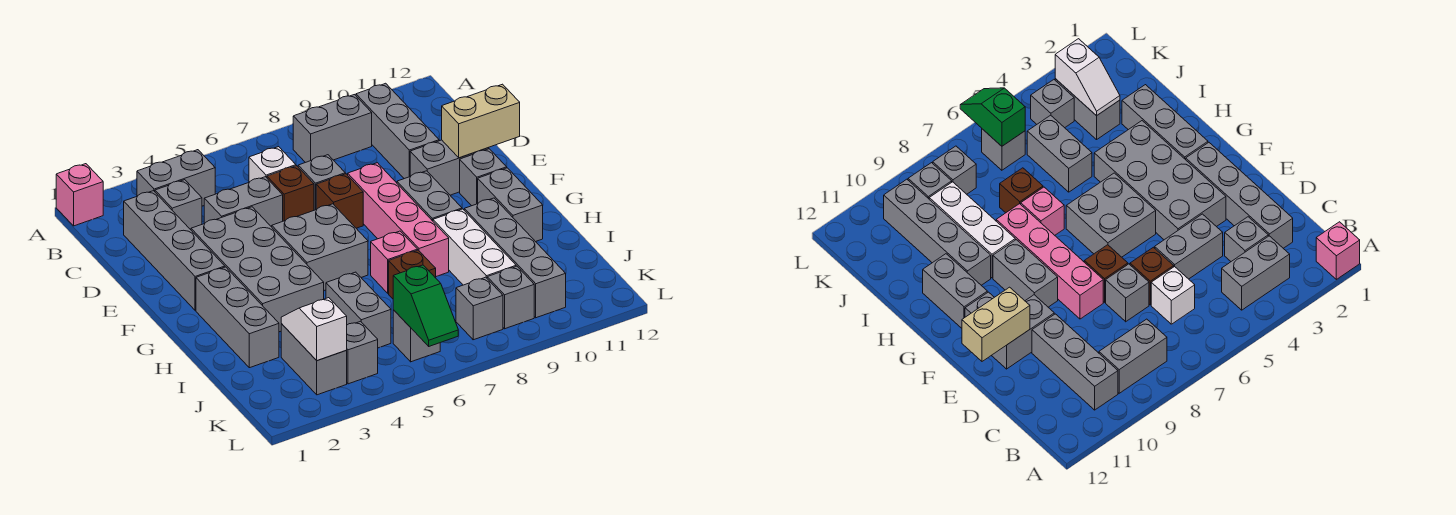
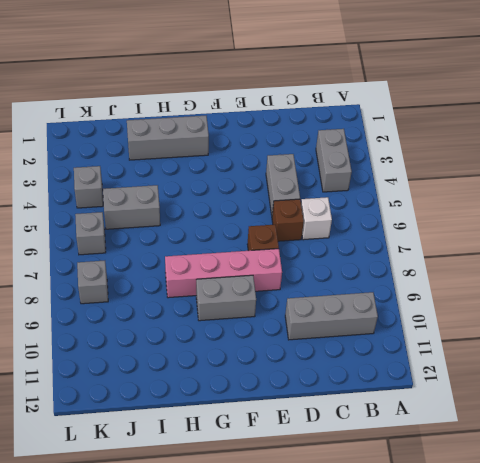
none -> pink 1x1 brick [56,164,103,226]
none -> grey 1x2 brick [293,95,372,163]
none -> grey 1x4 brick [124,191,225,310]
none -> grey 1x1 brick [155,180,202,230]

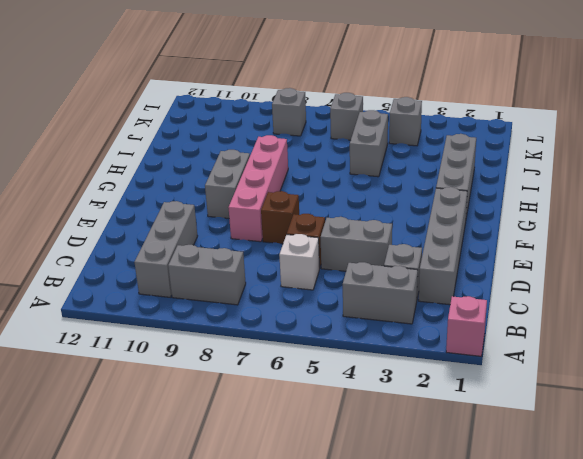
none -> grey 1x1 brick [298,155,345,210]
none -> grey 2x4 brick [191,207,324,332]
none -> grey 1x2 brick [410,140,489,195]
none -> grey 2x2 brick [272,204,368,290]

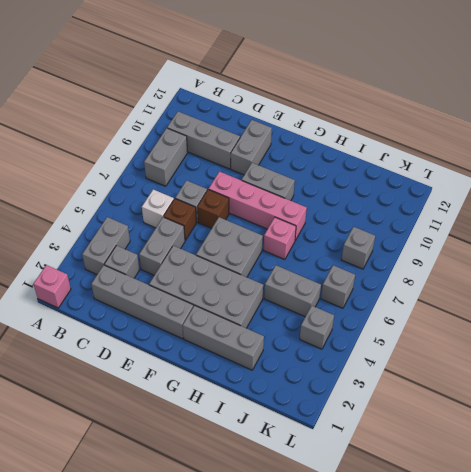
none -> grey 1x1 brick [460,149,507,206]
none -> grey 1x2 brick [478,168,543,242]
none -> white 1x3 brick [433,209,516,285]
none -> grey 1x4 brick [464,198,566,318]

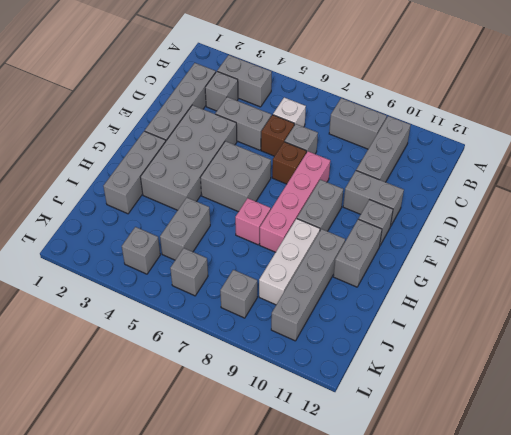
none -> pink 1x1 brick [56,164,103,226]
none -> brown 1x1 brick [389,250,436,299]
none -> grey 1x2 brick [281,324,347,395]
none -> grey 1x1 brick [487,266,534,329]

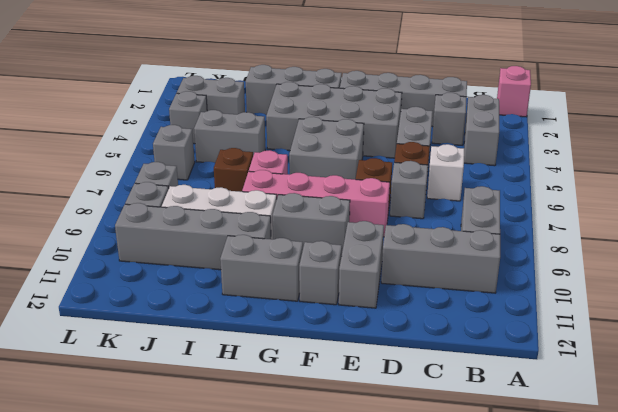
none -> tan 1x2 brick [442,84,520,158]
none -> white 1x2 slope [281,298,347,361]
none -> green 1x2 slope [393,265,458,346]

